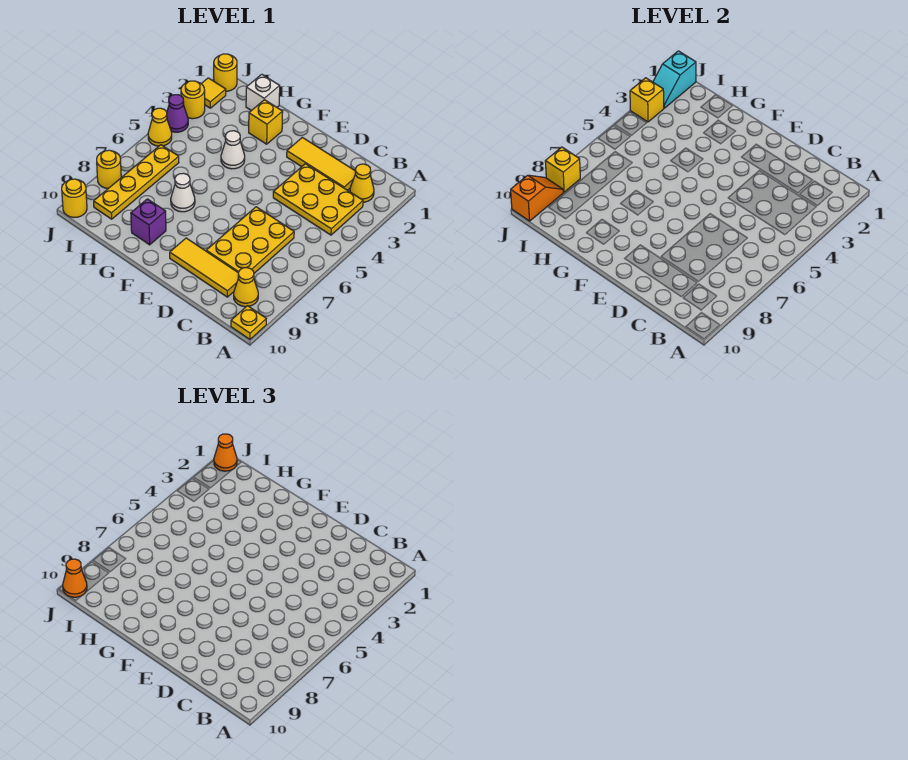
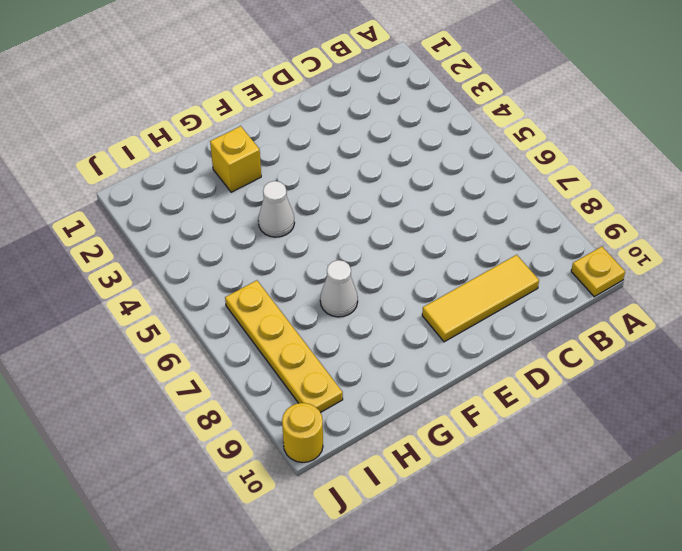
none -> yellow 1x1 cone [350,164,374,202]
none -> yellow 2x3 plate [273,164,363,235]
none -> yellow 1x1 cone [234,268,258,307]

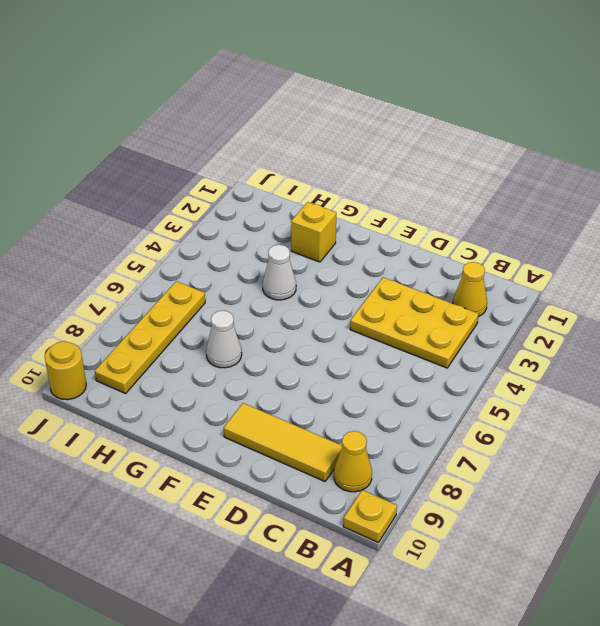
none -> yellow 1x3 tile [287,137,355,190]
none -> yellow 2x3 plate [206,207,294,273]
none -> purple 1x1 brick [131,199,166,245]

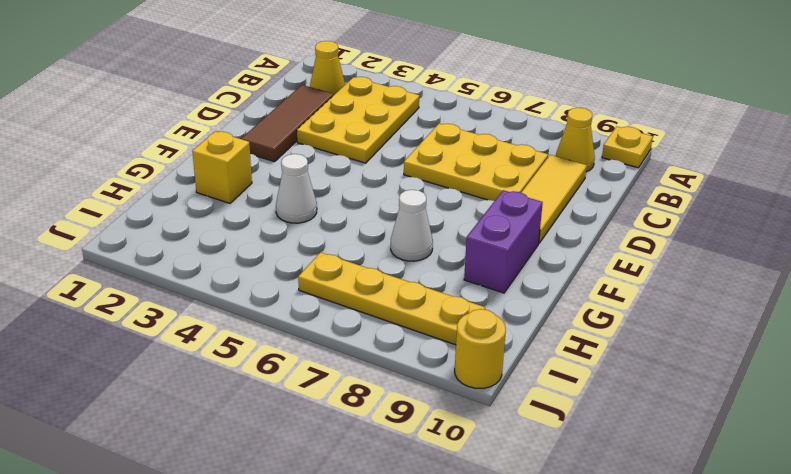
brown 1x3 tile [241,85,333,162] -> yellow 1x3 tile [287,137,355,190]
purple 1x2 brick [464,190,543,293] -> purple 1x1 brick [131,199,166,245]
none -> white 1x1 brick [246,74,280,111]
none -> yellow 1x1 round brick [214,54,237,91]
none -> yellow 1x1 tile [201,78,226,108]

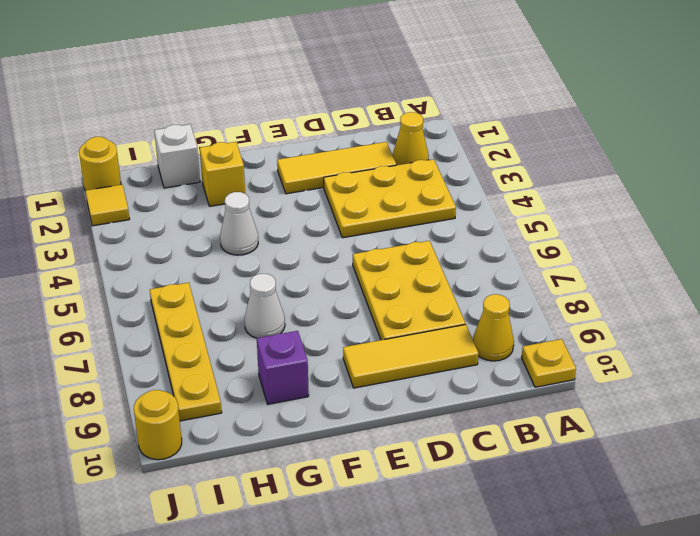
none -> yellow 1x1 round brick [181,81,205,119]
none -> purple 1x1 cone [167,95,188,132]
none -> yellow 1x1 cone [148,108,172,146]

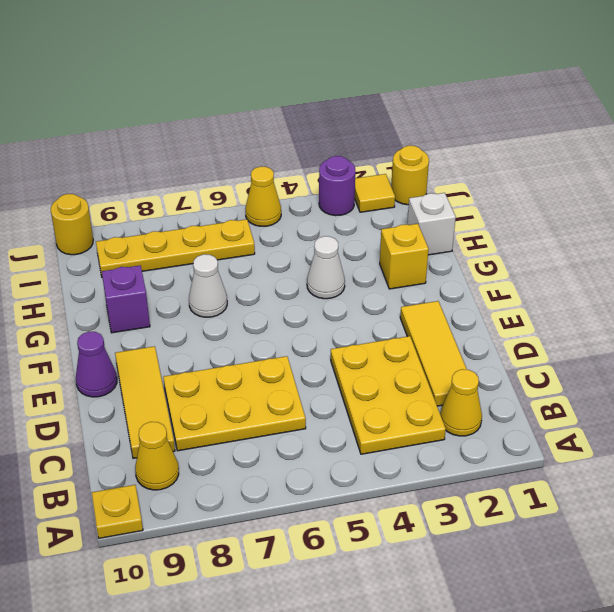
purple 1x1 cone [76,332,117,397] -> purple 1x1 cone moved to [167,95,188,132]
purple 1x1 round brick [319,156,355,216] -> yellow 1x1 round brick [181,81,205,119]
none -> yellow 1x1 round brick [97,150,121,189]
none -> cyan 1x2 slope [653,51,696,108]
none -> yellow 1x1 brick [630,78,664,122]

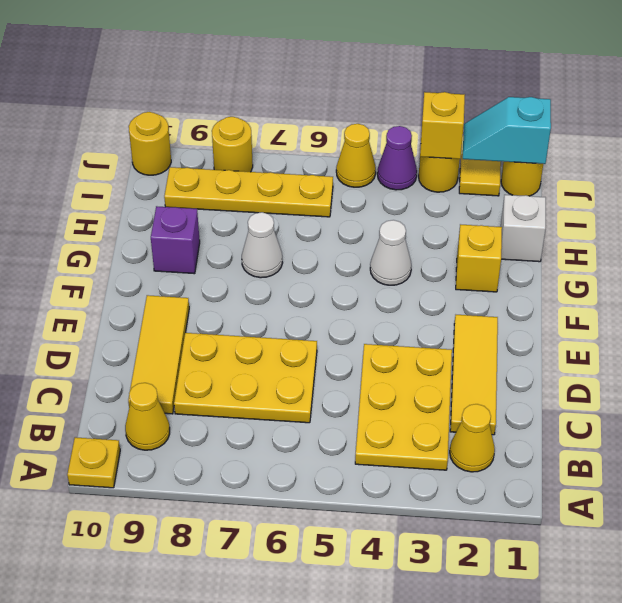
none -> yellow 1x1 brick [545,147,580,192]
none -> orange 1x2 slope [511,175,563,221]
none -> orange 1x1 cone [214,434,237,471]

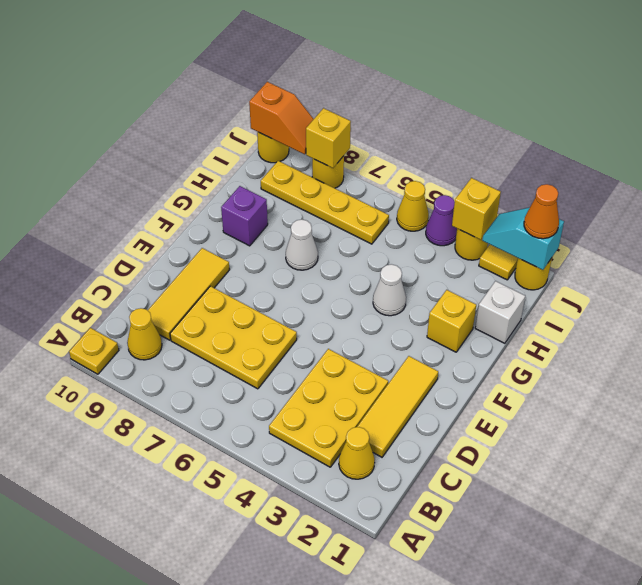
none -> orange 1x1 cone [63,559,87,597]

